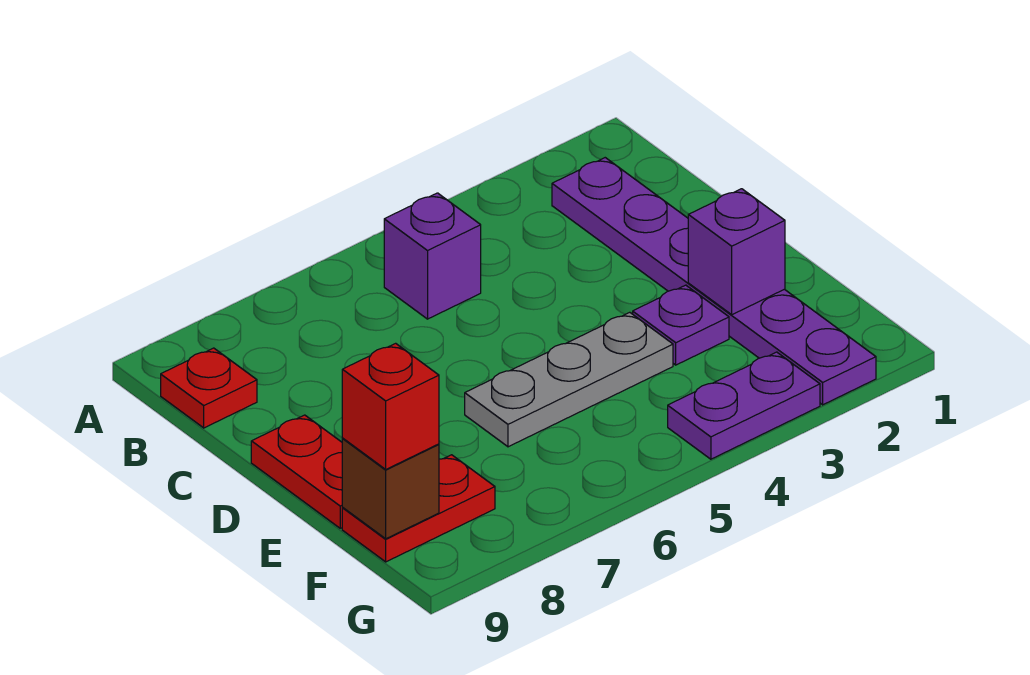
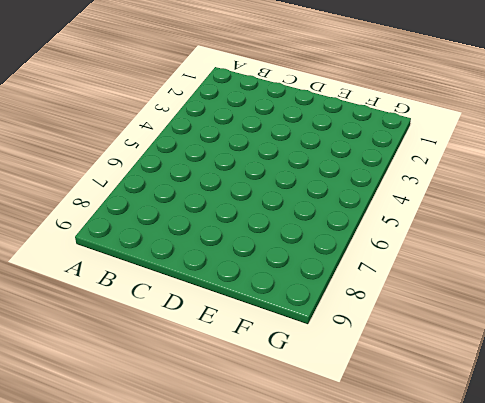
none -> purple 1x6 plate [552,158,876,405]
none -> purple 1x1 brick [384,193,481,319]

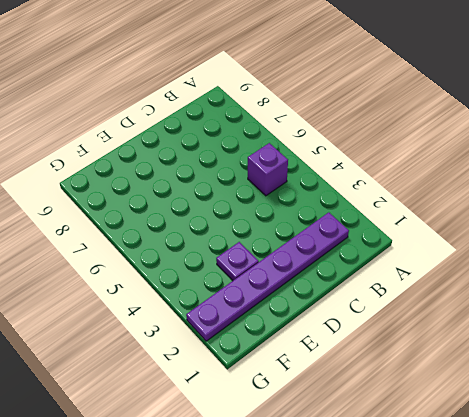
none -> red 1x1 plate [161,348,257,428]
none -> red 1x2 plate [251,415,343,528]

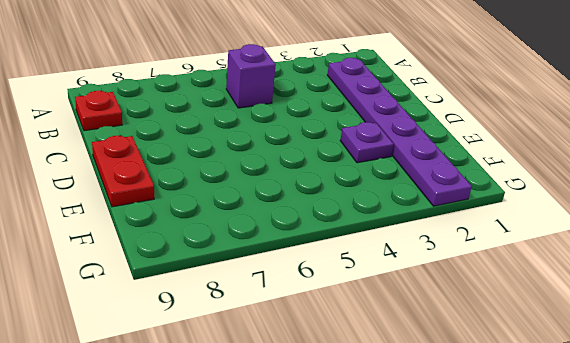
none -> grey 1x3 plate [465,312,673,447]
none -> red 1x2 plate [342,455,495,562]

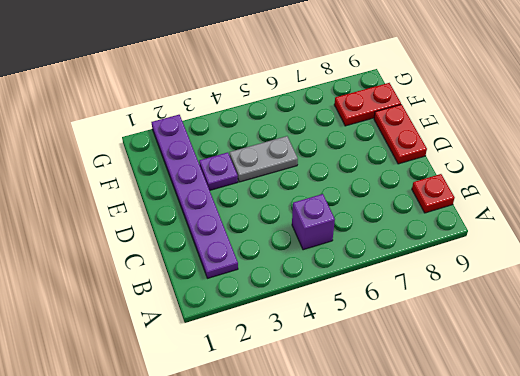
grey 1x2 plate [230,136,298,182] -> grey 1x3 plate [465,312,673,447]
none -> purple 1x2 plate [668,352,820,459]
none -> purple 1x1 brick [688,189,785,315]

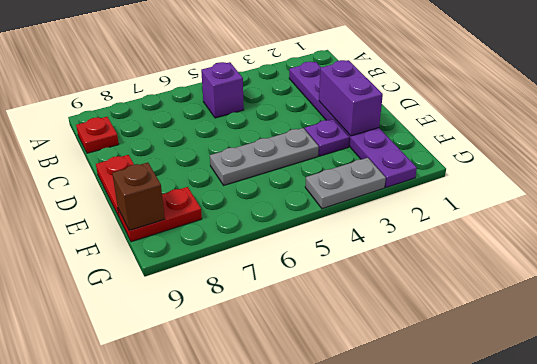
purple 1x2 brick [319,60,383,136] -> purple 1x1 brick [688,189,785,315]
grey 1x2 plate [305,158,386,209] -> purple 1x2 plate [668,352,820,459]
none -> red 1x1 brick [342,343,439,469]

